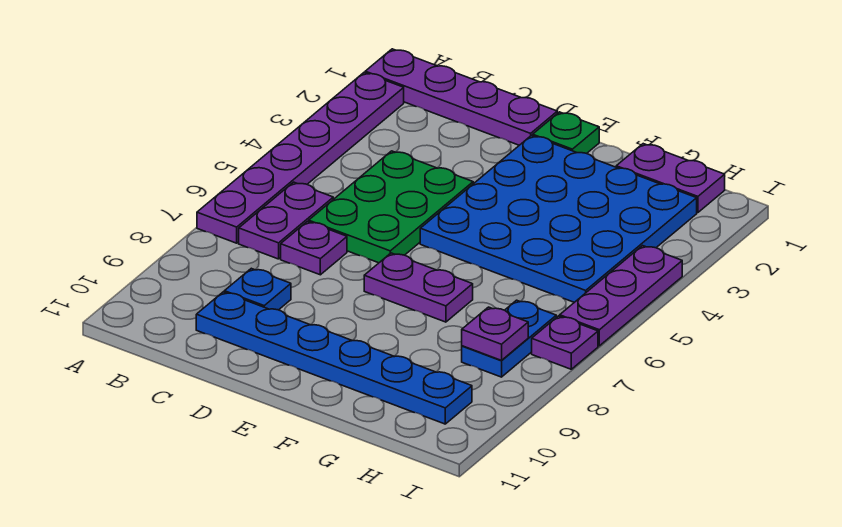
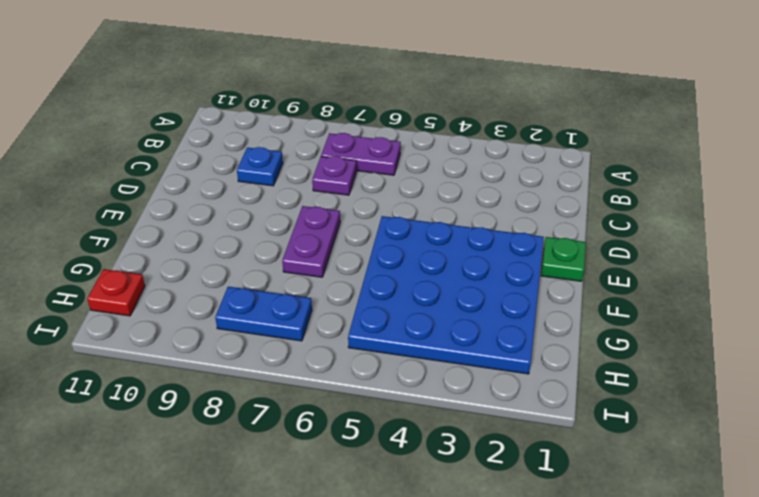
red 1x1 plate [87,269,145,316] -> none
none -> purple 1x4 plate [365,49,557,145]
none -> purple 1x6 plate [197,73,404,243]
none -> green 2x3 plate [309,151,473,263]

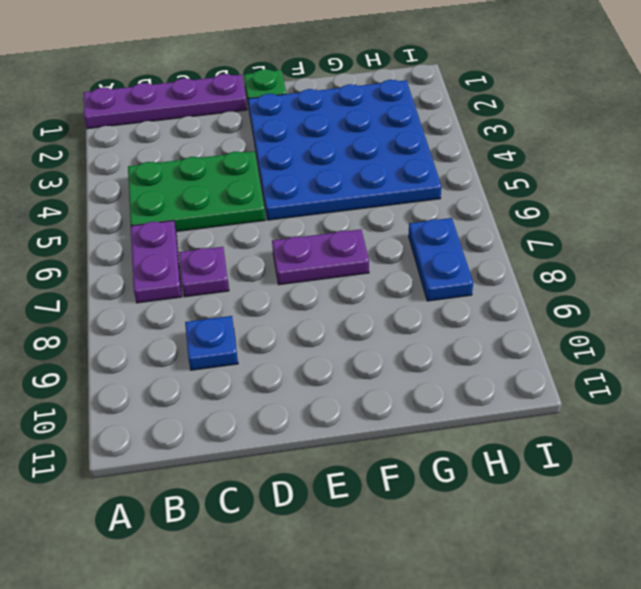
green 2x3 plate [128,151,265,232] -> green 2x3 plate turned to [309,151,473,263]
none -> purple 1x6 plate [197,73,404,243]
none -> blue 1x6 plate [196,292,472,424]
none -> purple 1x2 plate [616,144,725,213]

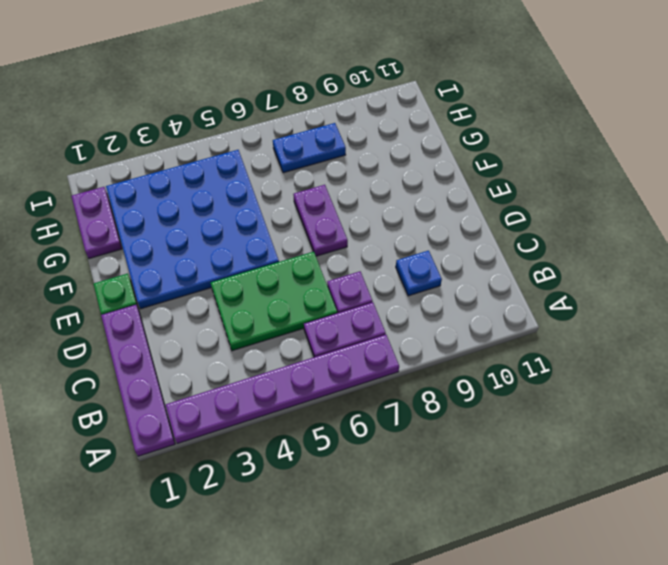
none -> blue 1x6 plate [196,292,472,424]
none -> purple 1x3 plate [560,246,682,346]
none -> purple 1x1 plate [532,316,598,369]

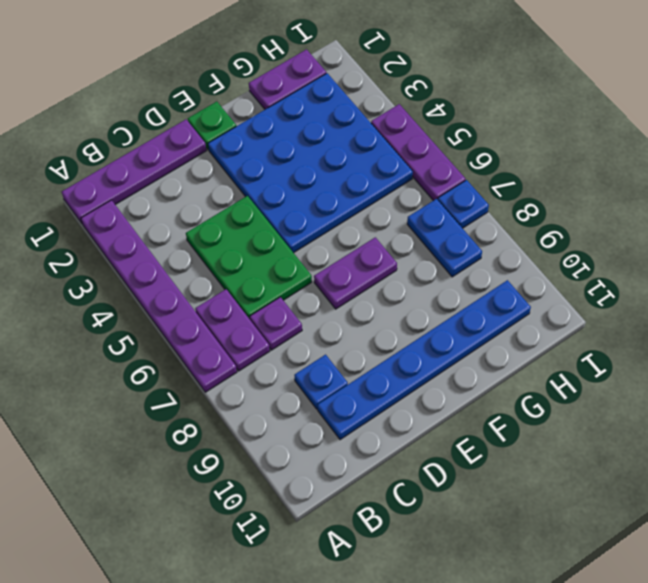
blue 1x1 plate [438,180,489,228] -> purple 1x1 plate [532,316,598,369]
none -> purple 1x1 plate [462,307,528,360]

